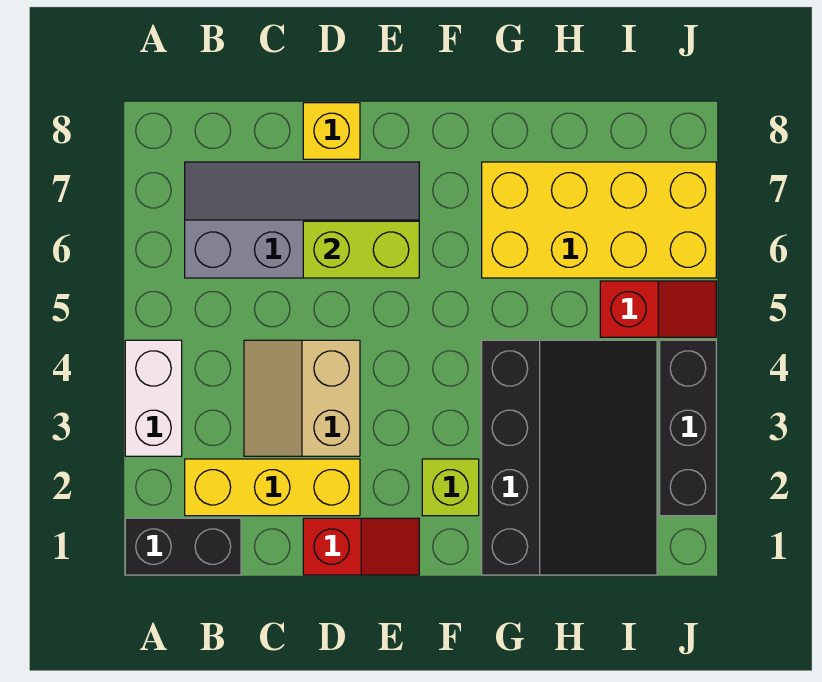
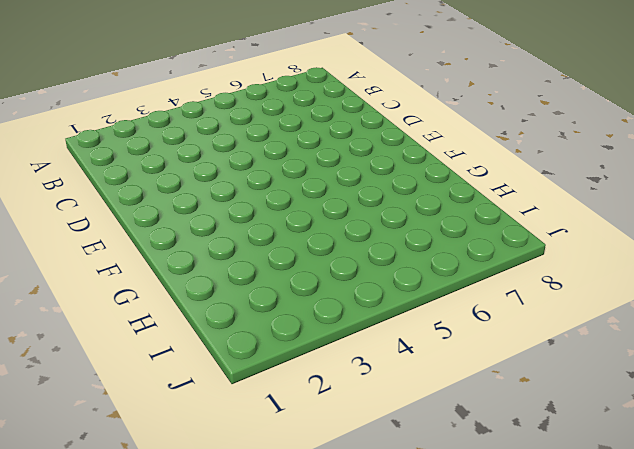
none -> black 1x2 brick [125,518,241,575]
none -> white 1x2 brick [125,340,182,456]
none -> yellow 1x3 brick [185,459,360,516]

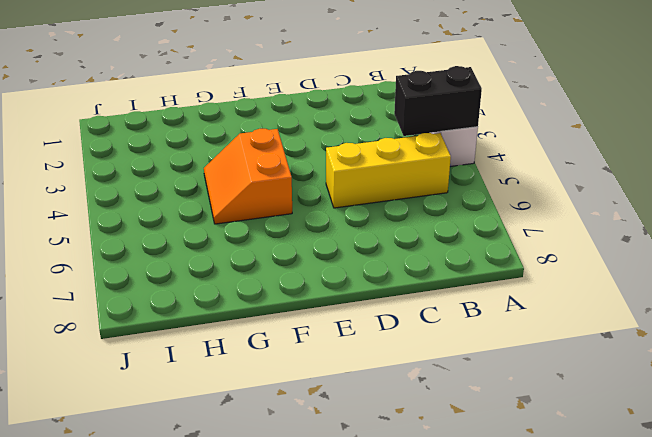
black 1x2 brick [394,66,482,136] -> black 1x2 brick moved to [125,518,241,575]
yellow 1x3 brick [326,133,451,208] -> yellow 1x3 brick moved to [185,459,360,516]
orange 2x2 slope [204,129,292,224] -> black 3x4 slope [482,340,657,575]
none -> grey 2x4 slope [185,162,419,278]
none -> tan 2x2 slope [244,340,360,456]
none -> red 1x2 slope [303,518,419,575]

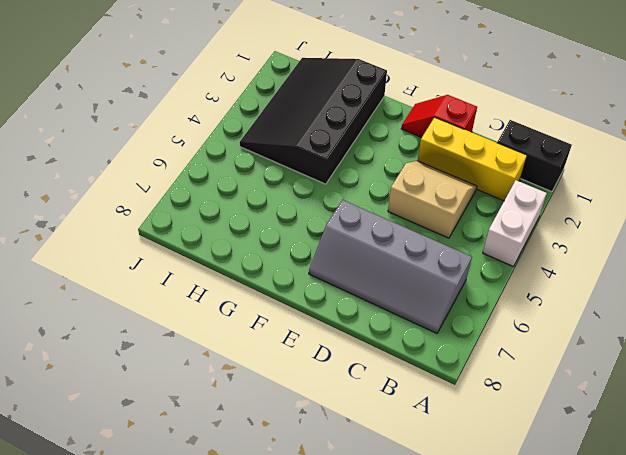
tan 2x2 slope [388,161,477,238] -> tan 2x2 slope turned to [244,340,360,456]
none -> yellow 1x1 brick [303,103,360,159]
none -> lime 1x1 brick [422,459,479,516]
none -> yellow 2x4 brick [482,162,716,278]

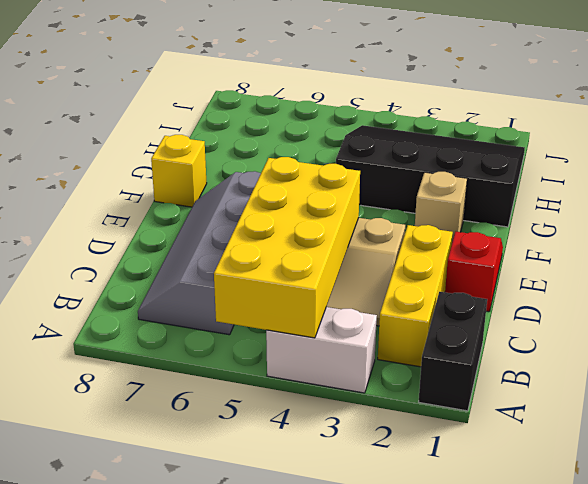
yellow 2x4 brick [214,157,360,338] -> yellow 2x4 brick moved to [482,162,716,278]
tan 1x1 brick [415,172,467,242] -> lime 1x1 brick [422,459,479,516]
yellow 1x1 brick [151,135,207,207] -> yellow 1x1 brick moved to [303,103,360,159]
none -> red 1x2 slope [600,281,716,337]
none -> black 1x3 brick [660,340,716,516]
none -> lime 1x2 brick [303,221,419,278]

